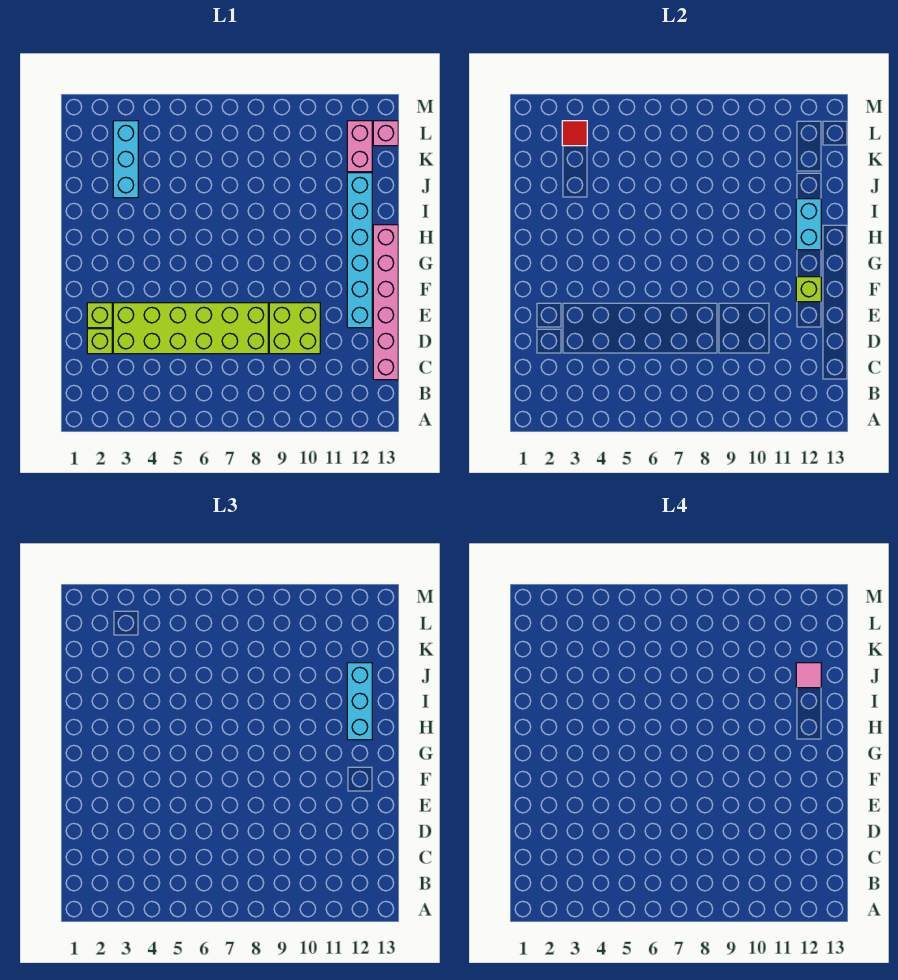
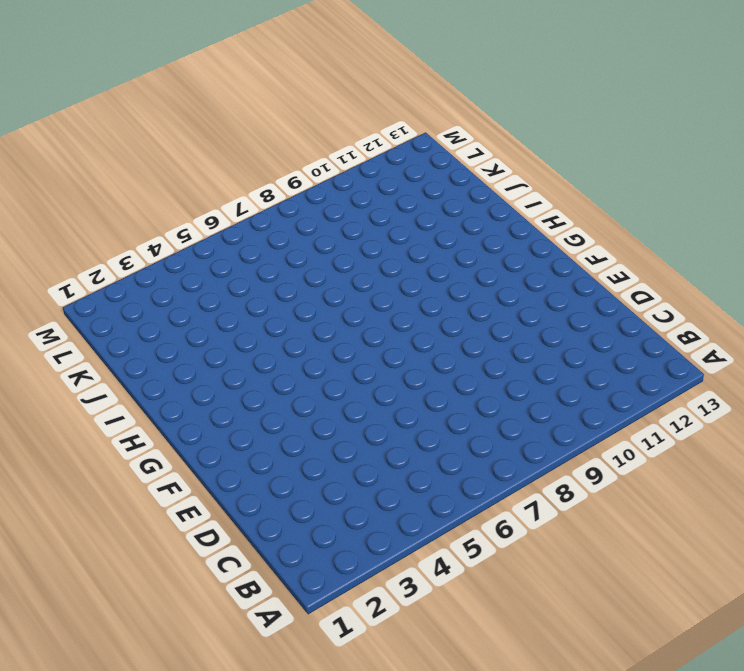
none -> pink 1x6 brick [373,225,398,380]
none -> lime 1x1 brick [87,329,112,354]
none -> lime 2x6 brick [113,303,268,354]

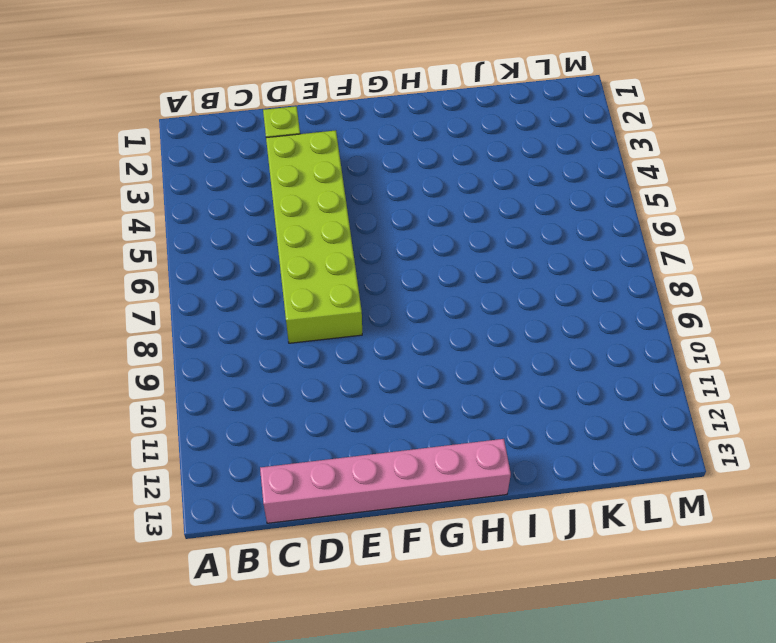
none -> lime 2x2 brick [269,303,320,354]
none -> lime 1x1 brick [87,303,112,328]
none -> cyan 1x6 brick [347,173,372,328]

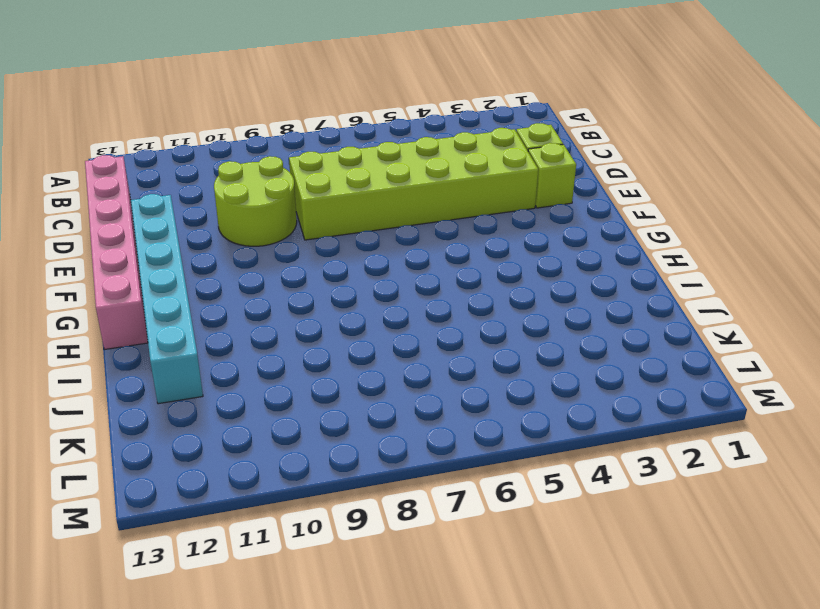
lime 2x2 round brick [214,156,297,246] -> lime 2x2 brick [269,303,320,354]
none -> cyan 1x3 brick [113,121,138,198]
none -> pink 1x2 brick [347,121,372,172]
none -> pink 1x1 brick [373,121,398,146]

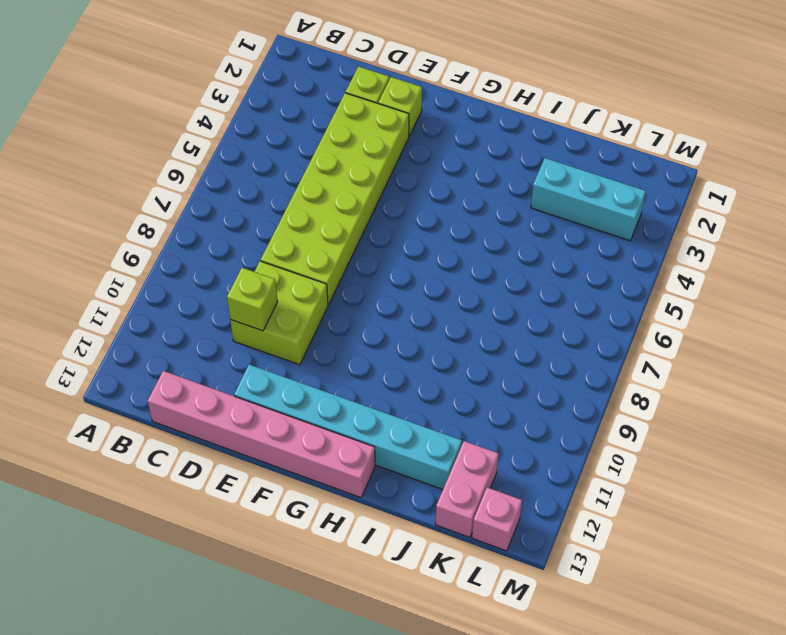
lime 1x1 brick [227,268,278,331] -> lime 1x1 brick moved to [796,277,821,302]
pink 1x2 brick [435,441,499,537] -> pink 1x2 brick turned to [347,121,372,172]
none -> cyan 1x2 brick [796,199,821,250]
none -> red 1x1 tile [562,121,587,146]
none -> cyan 1x3 brick [347,663,372,740]

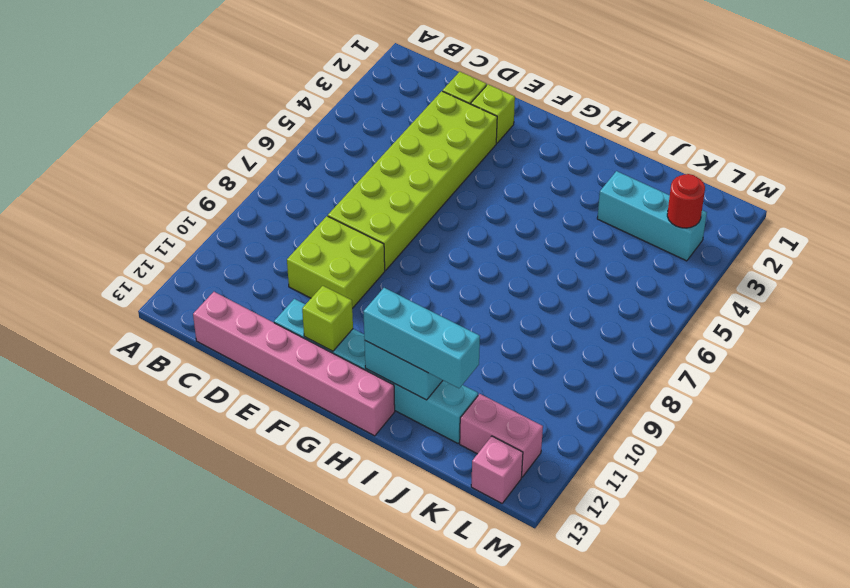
red 1x1 round brick [667,174,705,228] -> red 1x1 tile [562,121,587,146]
none -> pink 1x1 tile [796,663,821,688]

